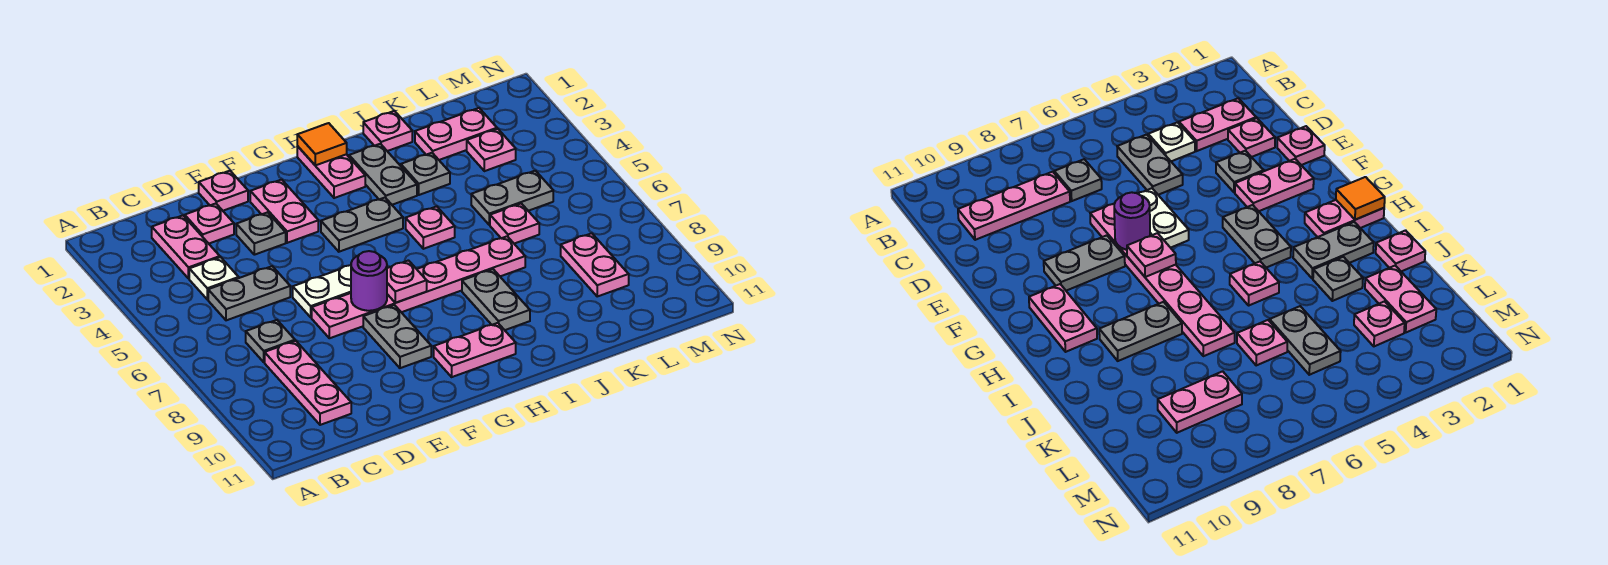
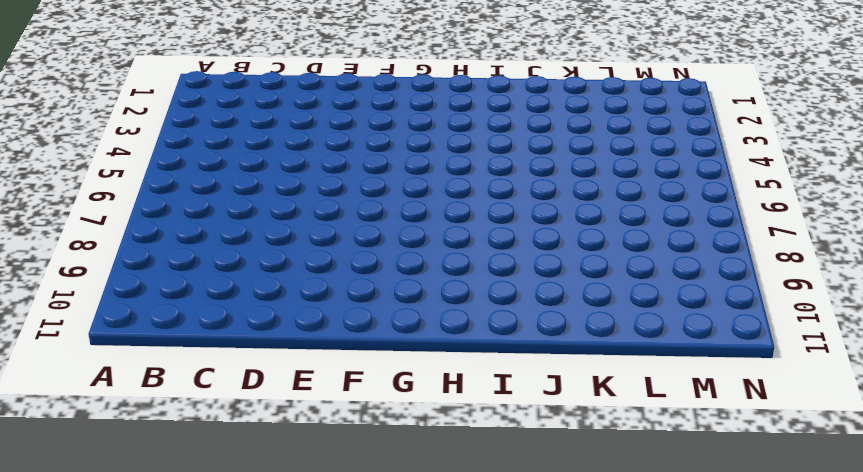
none -> pink 1x2 plate [152,216,220,279]
none -> white 1x1 plate [189,257,239,299]
none -> grey 1x2 plate [208,266,290,320]

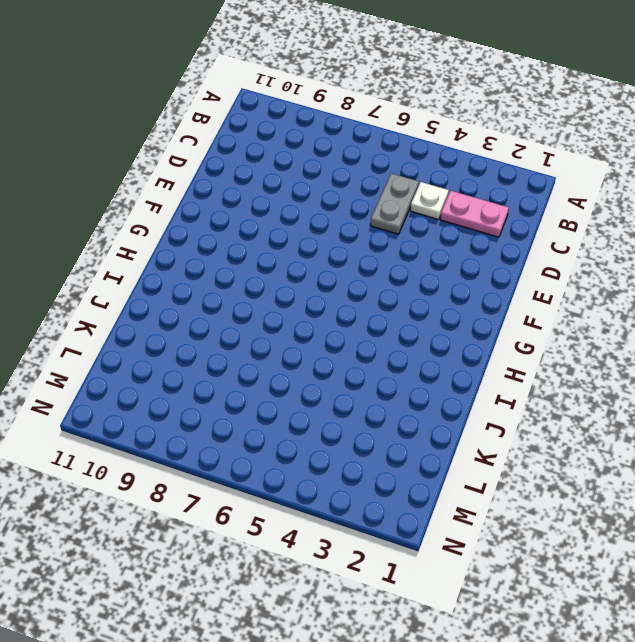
none -> grey 1x1 plate [246,320,295,362]
none -> pink 1x3 plate [265,341,351,425]
none -> pink 1x1 plate [185,204,234,244]

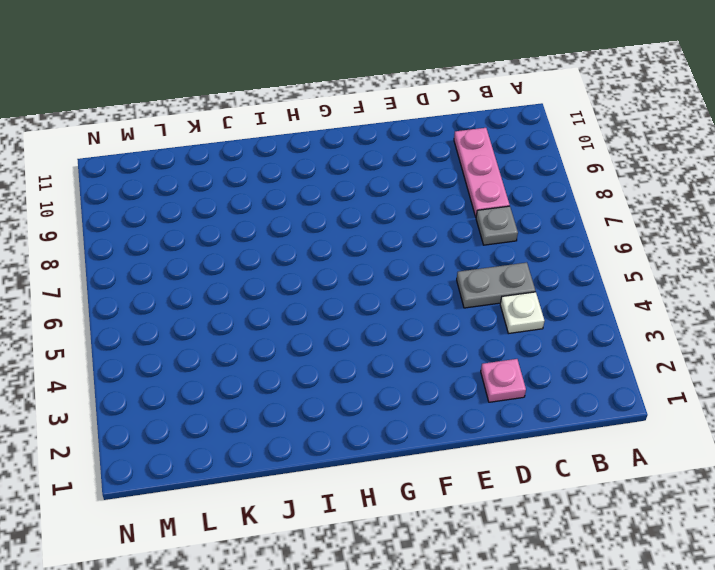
none -> pink 1x2 plate [152,216,220,279]
none -> pink 1x1 plate [199,171,248,211]
none -> grey 1x1 plate [236,212,286,255]

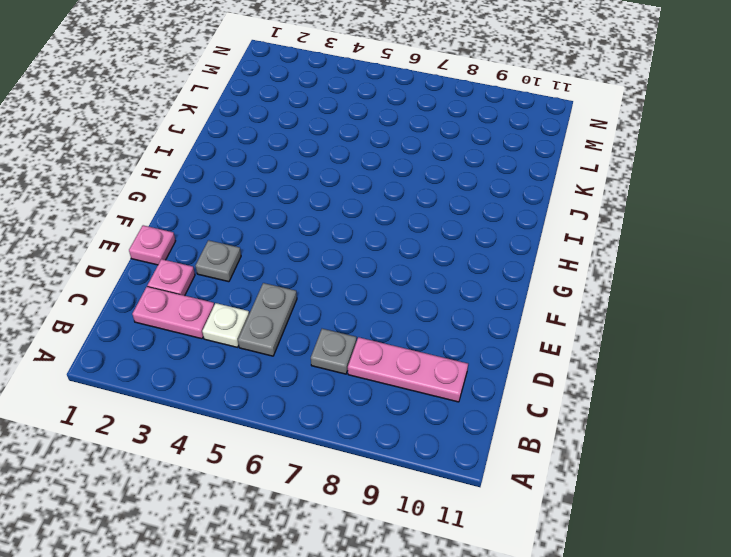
none -> white 1x2 plate [293,265,351,317]
none -> pink 1x6 plate [312,236,525,338]
none -> pink 1x2 plate [250,180,318,243]

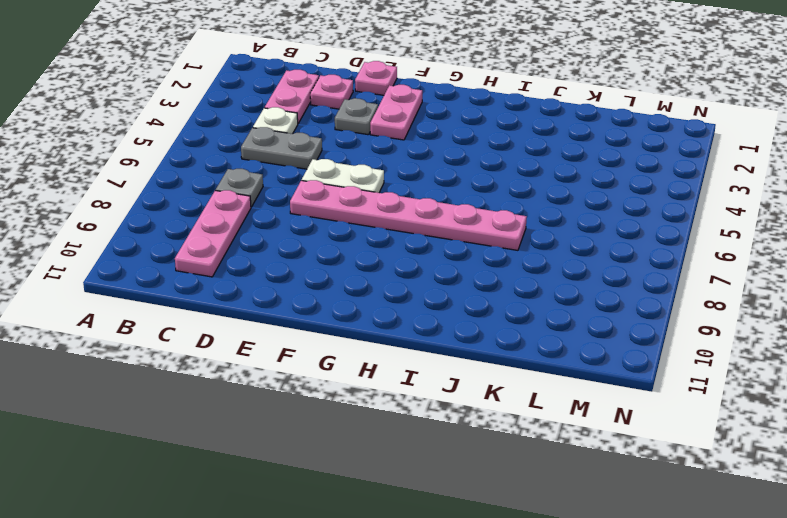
none -> grey 1x2 plate [363,305,431,368]
none -> grey 1x2 plate [321,198,403,252]
none -> pink 1x2 plate [434,323,516,377]

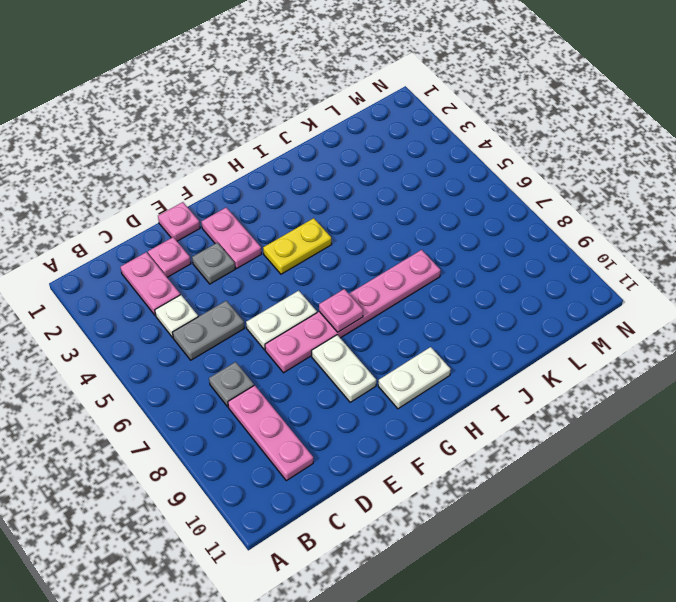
white 1x2 plate [312,335,376,402] -> grey 1x2 plate [363,305,431,368]
yellow 1x2 plate [263,218,332,274] -> grey 1x2 plate [321,198,403,252]
white 1x2 plate [378,347,451,409] -> pink 1x2 plate [434,323,516,377]
none -> pink 1x2 plate [297,146,365,198]
none -> grey 1x2 plate [349,144,417,205]
none -> pink 1x1 plate [406,206,455,249]

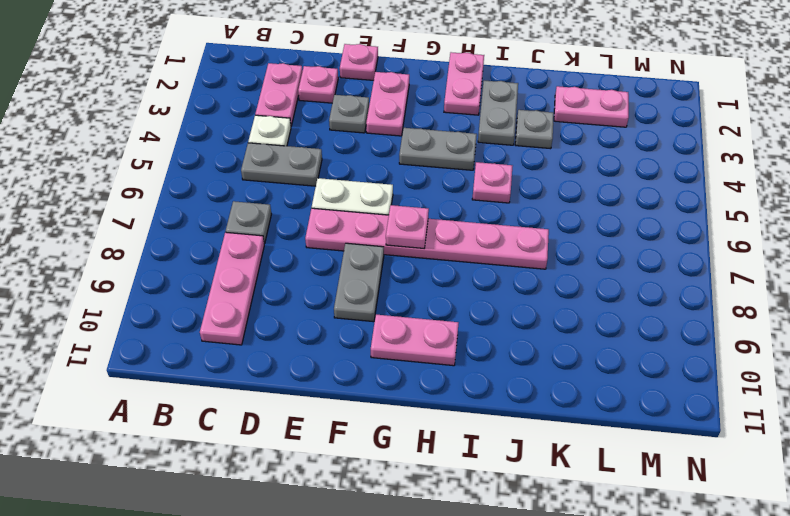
none -> grey 1x2 plate [462,269,530,330]
none -> pink 1x1 plate [363,111,412,151]
none -> grey 1x2 plate [471,171,553,225]

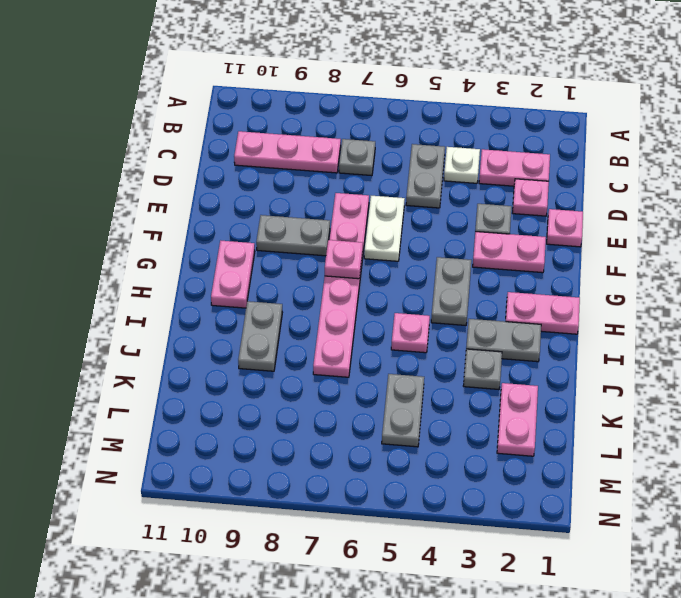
grey 1x2 plate [238,301,282,371] -> grey 1x2 plate turned to [462,269,530,330]
none -> pink 1x1 plate [363,111,412,151]
none -> pink 1x1 plate [490,203,539,244]
none -> pink 1x1 plate [467,129,516,171]

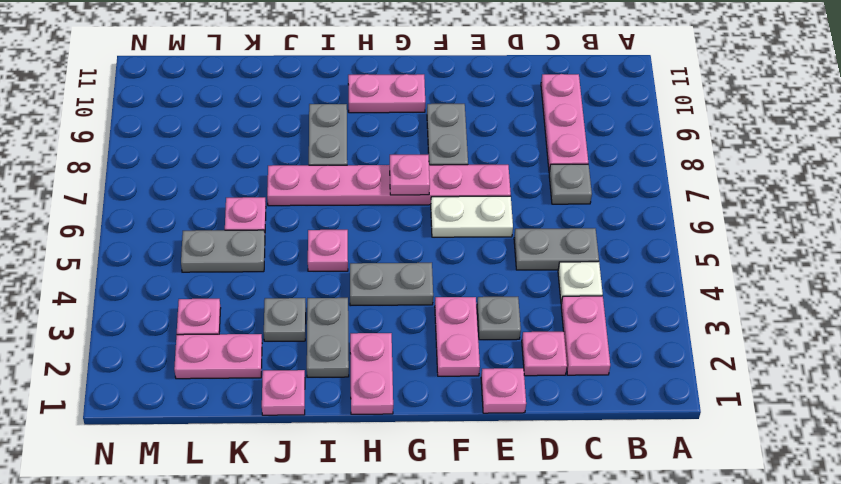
none -> pink 1x2 plate [561,233,629,296]
none -> purple 1x1 round brick [351,251,387,311]
none -> orange 1x1 tile [297,123,347,165]

